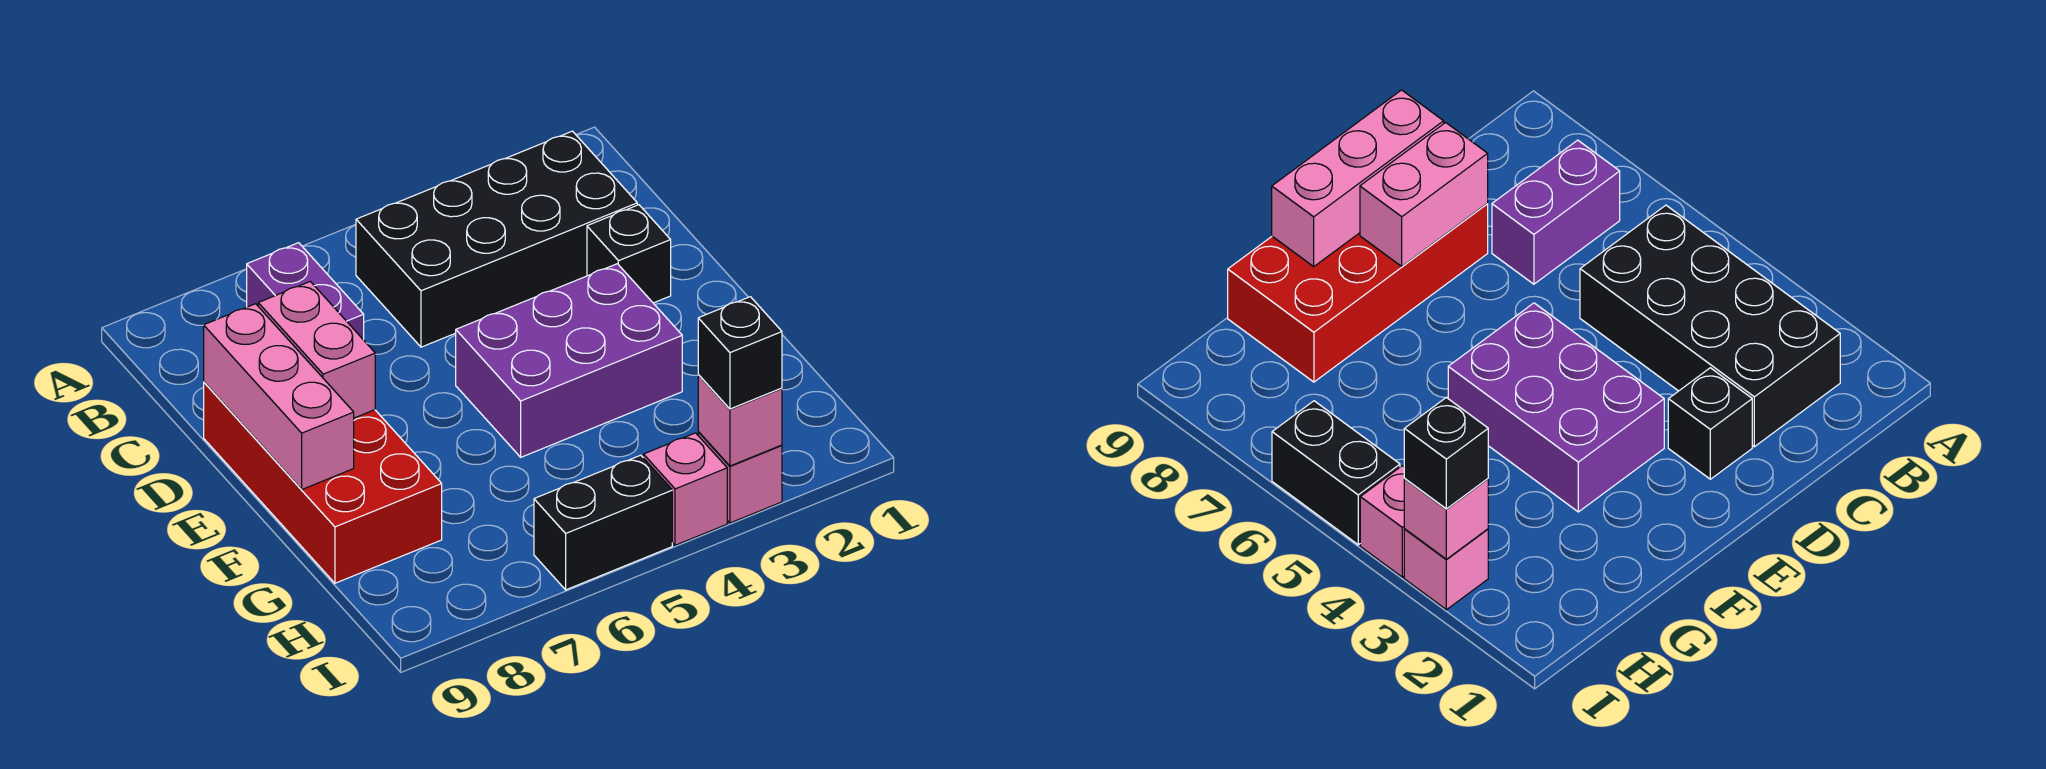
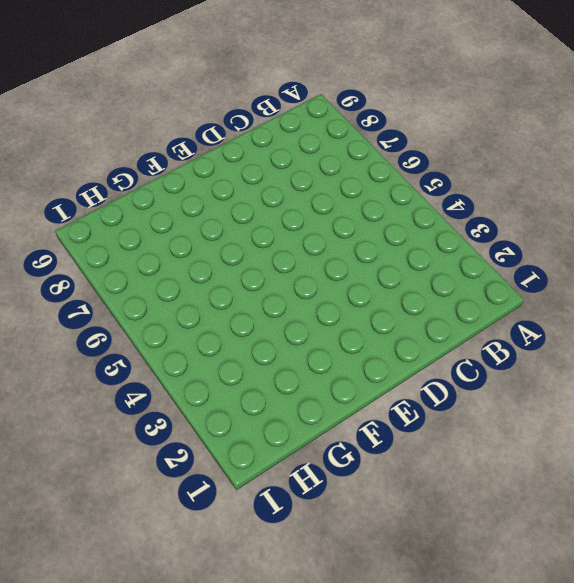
none -> black 2x4 brick [356,131,637,347]
none -> purple 1x2 brick [247,243,364,340]
none -> black 1x1 brick [587,205,671,303]

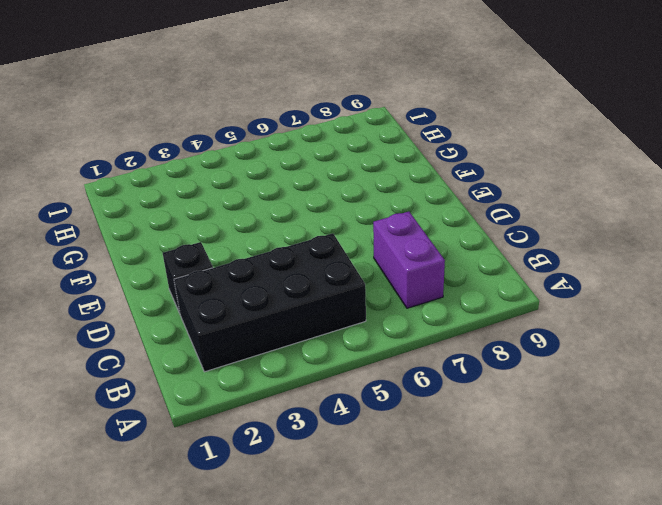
none -> red 2x4 brick [204,382,442,583]
none -> purple 2x3 brick [456,264,682,457]
none -> pink 1x1 brick [698,432,782,523]

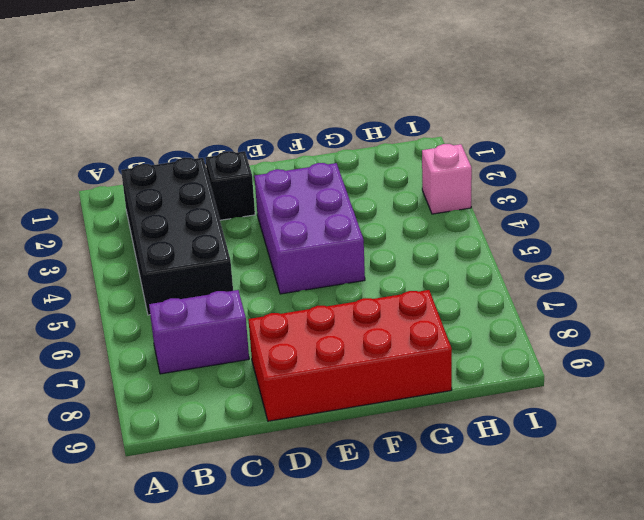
none -> pink 1x1 brick [643,433,727,545]
none -> black 1x2 brick [534,455,672,590]
none -> pink 1x2 brick [258,281,375,418]

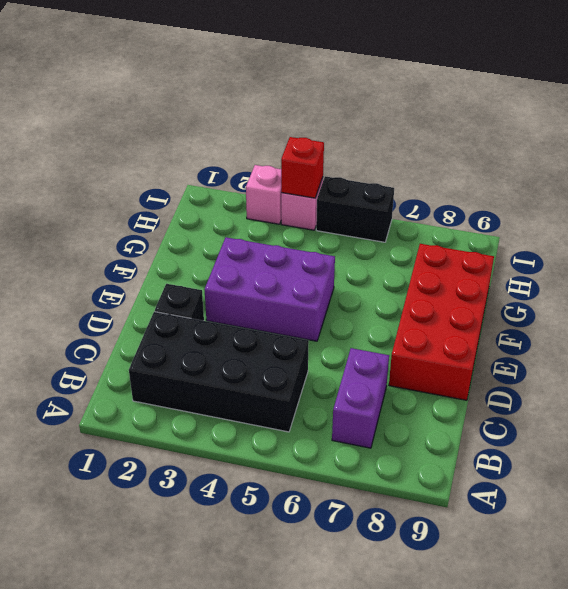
red 1x1 brick [281,137,324,198] -> none
none -> pink 1x2 brick [258,281,375,418]
none -> pink 1x3 brick [204,304,354,490]
none -> pink 1x1 brick [698,375,782,466]

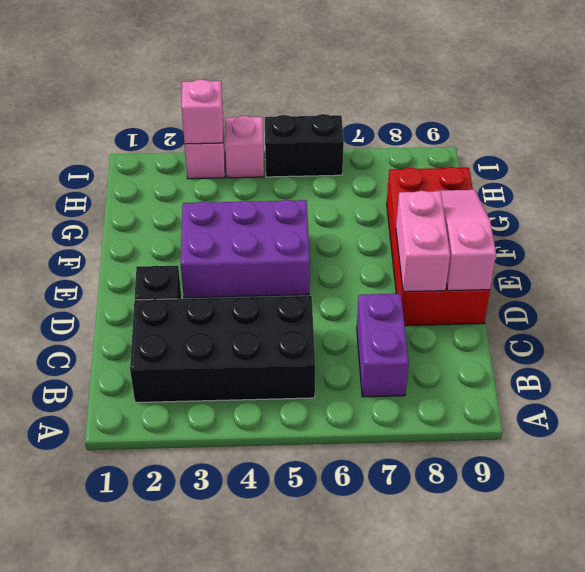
pink 1x3 slope [439,190,496,291] -> pink 1x3 brick [204,304,354,490]
none -> black 1x1 brick [698,297,782,409]

